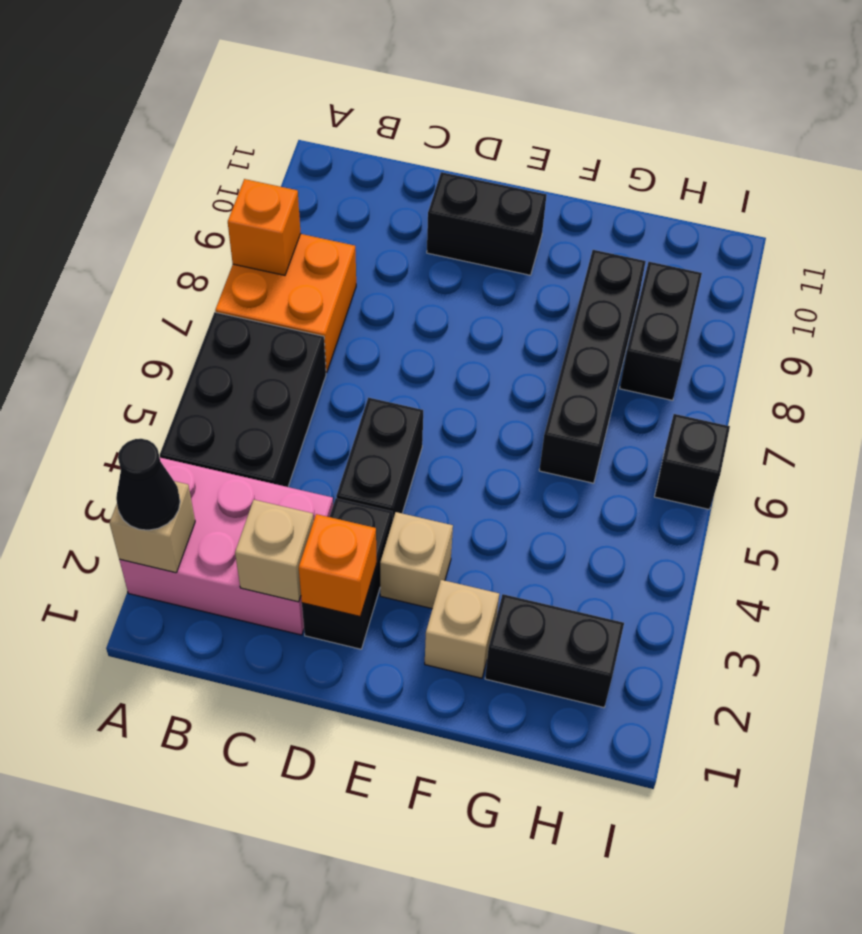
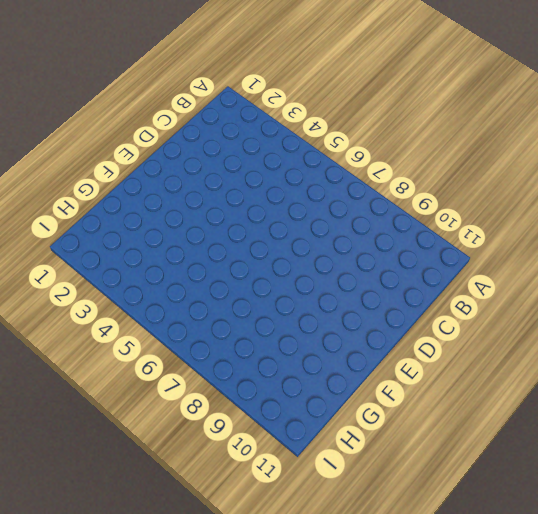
none -> pink 2x3 brick [119,458,333,635]
none -> black 2x3 brick [160,312,326,487]
none -> orange 2x2 brick [215,234,356,373]

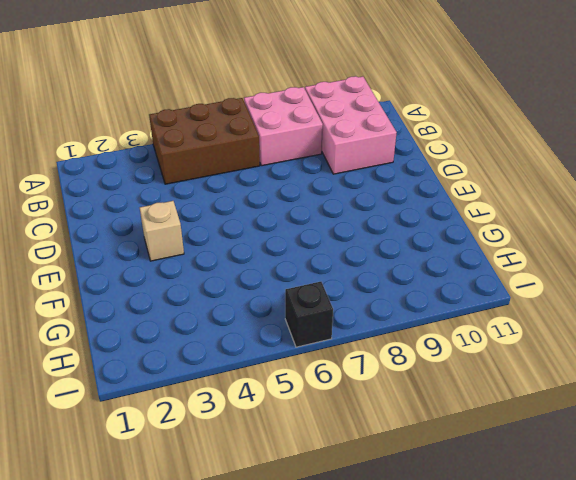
brown 2x3 brick [149,98,260,184] -> black 2x3 brick [160,312,326,487]
pink 2x2 brick [244,87,323,166] -> orange 2x2 brick [215,234,356,373]
pink 2x3 brick [305,76,397,174] -> pink 2x3 brick moved to [119,458,333,635]
none -> black 1x2 brick [302,498,393,649]
none -> black 1x2 brick [336,398,423,518]
none -> black 1x2 brick [427,172,546,275]

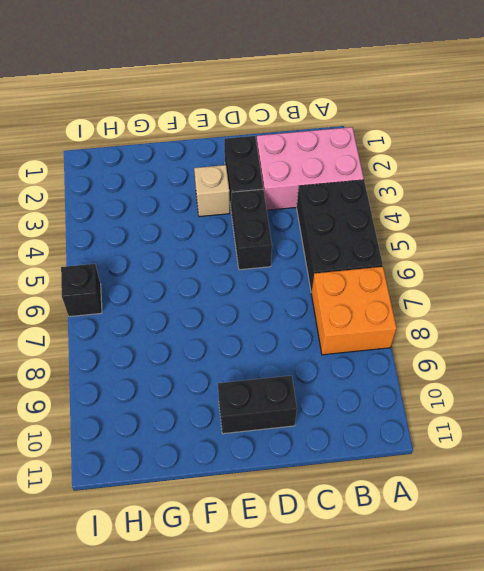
none -> tan 1x1 brick [425,580,499,678]
none -> black 1x2 brick [485,594,624,708]
none -> black 1x4 brick [539,250,646,483]

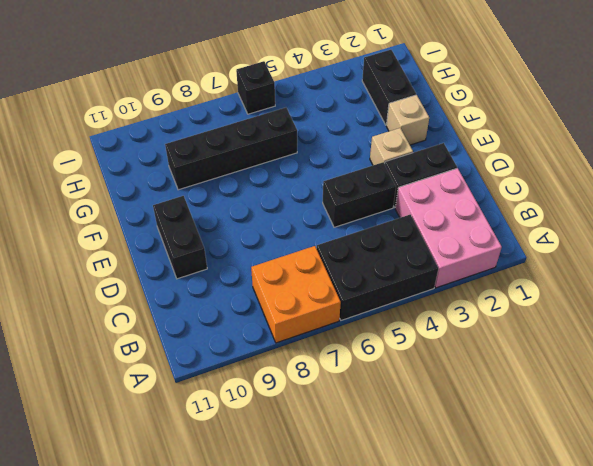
none -> black 1x2 brick [620,262,702,400]
none -> tan 1x1 brick [110,481,195,573]
none -> orange 1x1 brick [228,179,301,275]

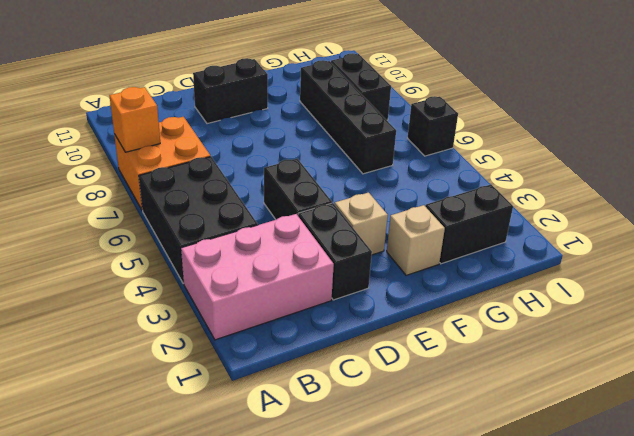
none -> tan 1x1 brick [110,481,195,573]
none -> tan 1x1 brick [235,500,314,602]
none -> orange 1x1 brick [299,514,376,617]

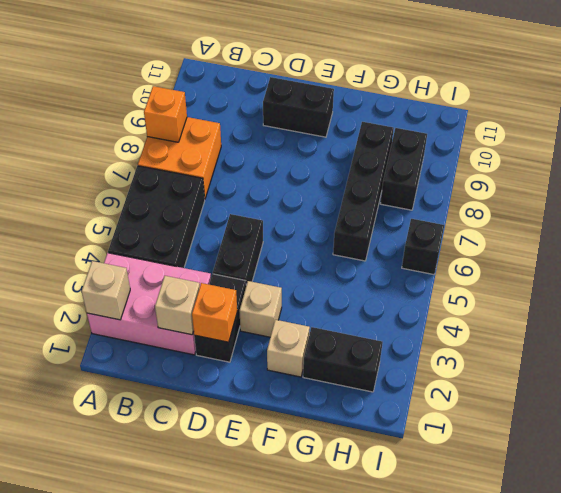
none -> black 1x1 cone [116,439,180,530]

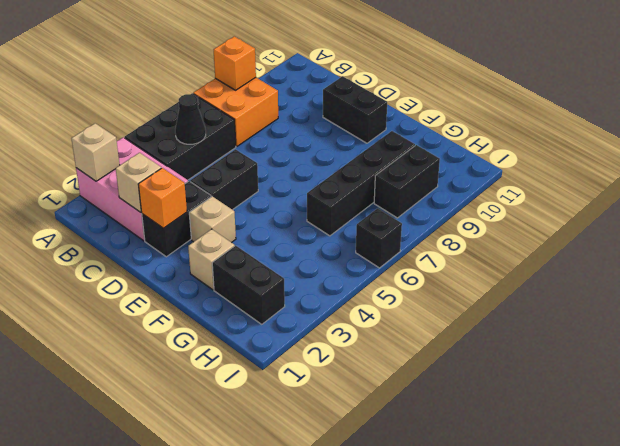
black 1x1 cone [175,94,206,144] -> black 1x1 cone moved to [116,439,180,530]

